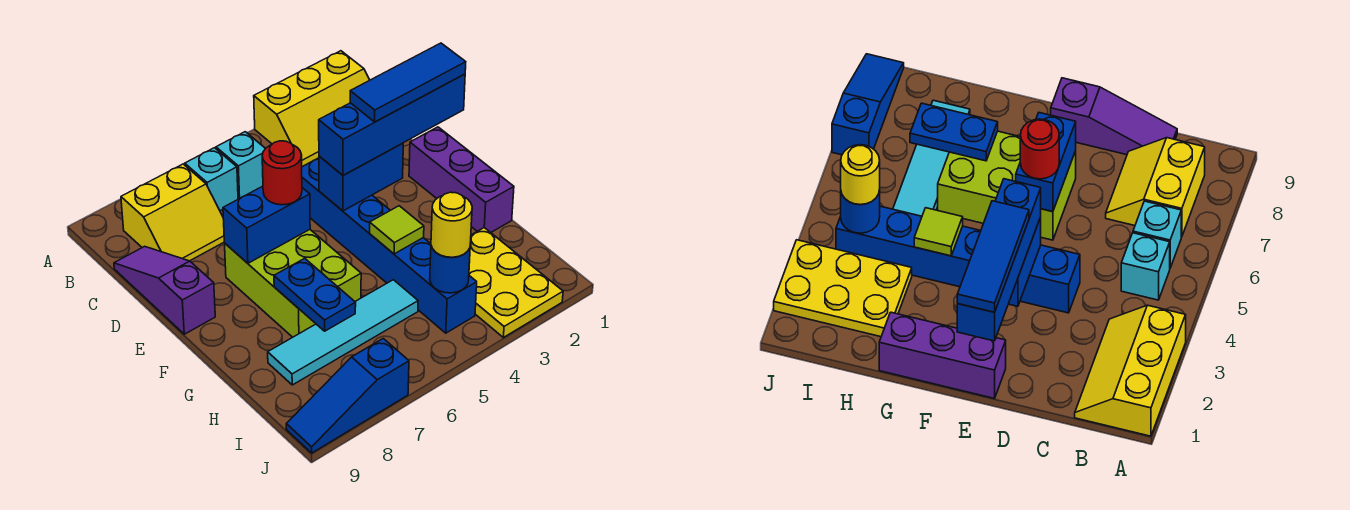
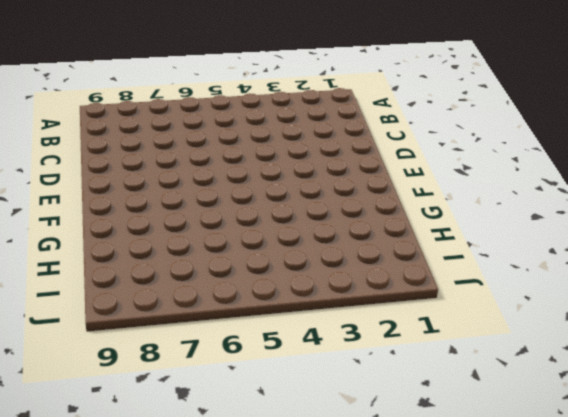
none -> yellow 2x3 slope [254,51,369,167]
none -> cyan 1x1 brick [216,132,266,199]
none -> cyan 1x1 brick [185,148,238,211]

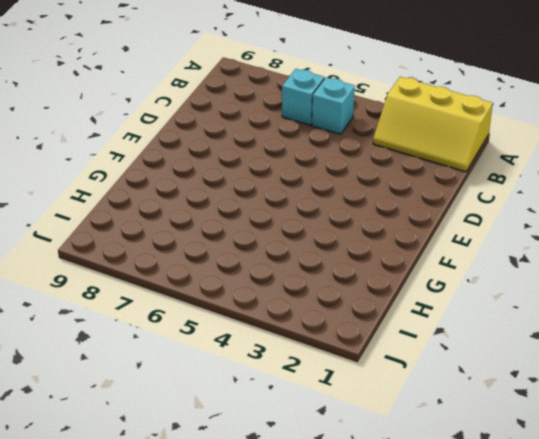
none -> yellow 2x2 slope [121,164,224,261]
none -> purple 1x3 slope [114,246,215,334]
none -> blue 1x6 brick [302,158,477,333]

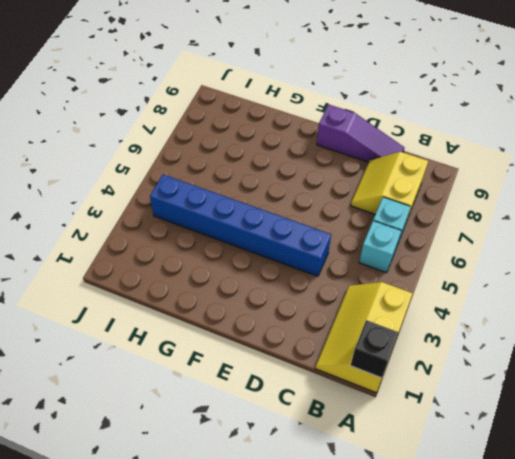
black 1x1 brick [351,320,398,378] -> none
none -> purple 1x3 brick [409,127,514,232]
none -> lime 2x3 brick [225,230,361,337]
none -> yellow 2x3 plate [469,228,563,338]

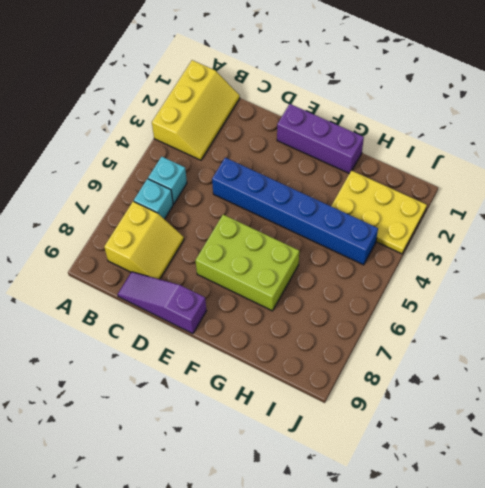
none -> cyan 1x4 tile [268,280,418,385]
none -> blue 1x3 slope [286,339,409,453]
none -> blue 1x2 brick [319,143,403,211]

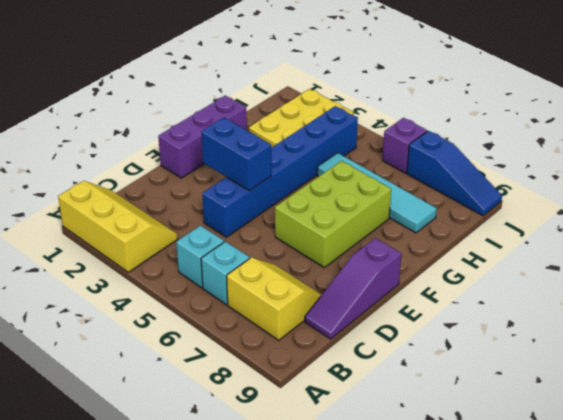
purple 1x1 brick [382,118,427,173] -> none
none -> blue 1x2 brick [223,186,310,263]
none -> lime 1x1 tile [370,206,424,254]
none -> blue 1x2 plate [274,258,356,331]

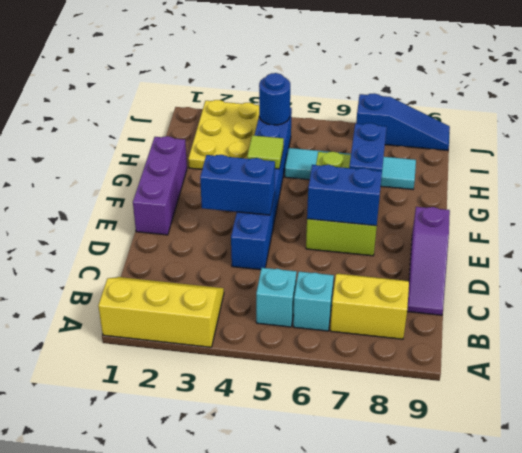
none -> blue 1x4 brick [319,74,465,175]
none -> red 1x1 round brick [262,141,302,205]
none -> yellow 1x1 round brick [431,192,472,257]

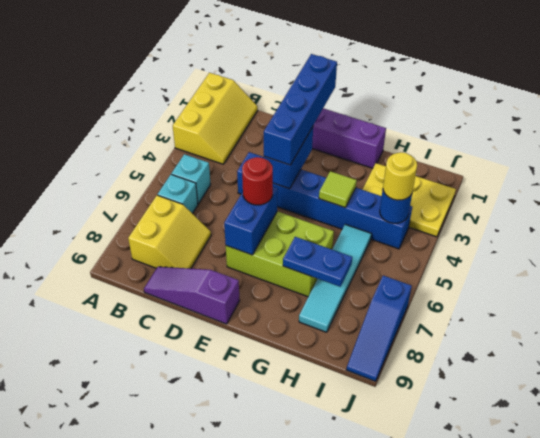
none -> blue 1x3 tile [350,43,466,122]

